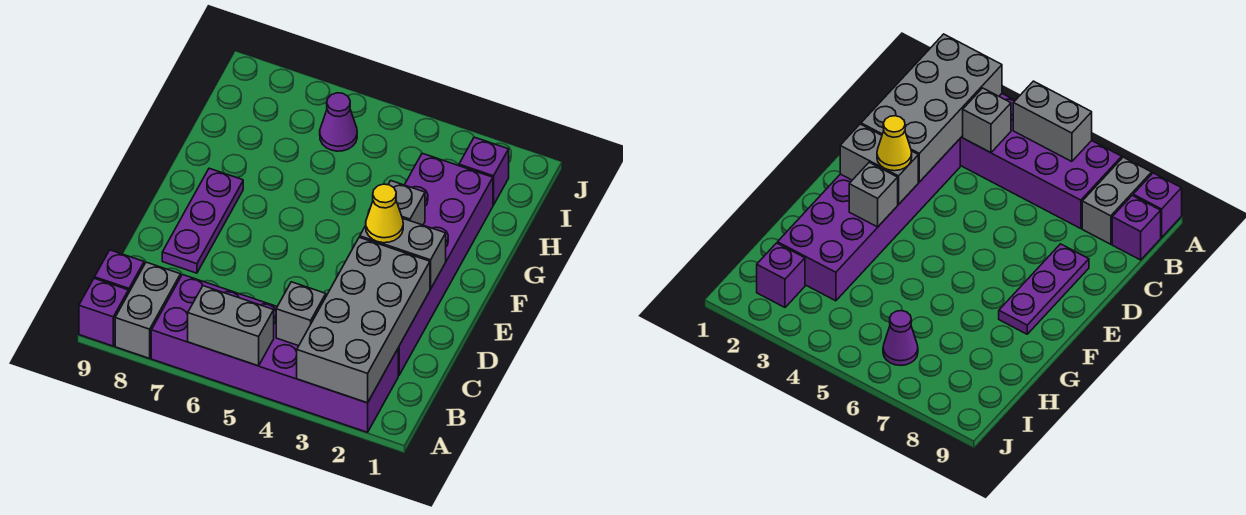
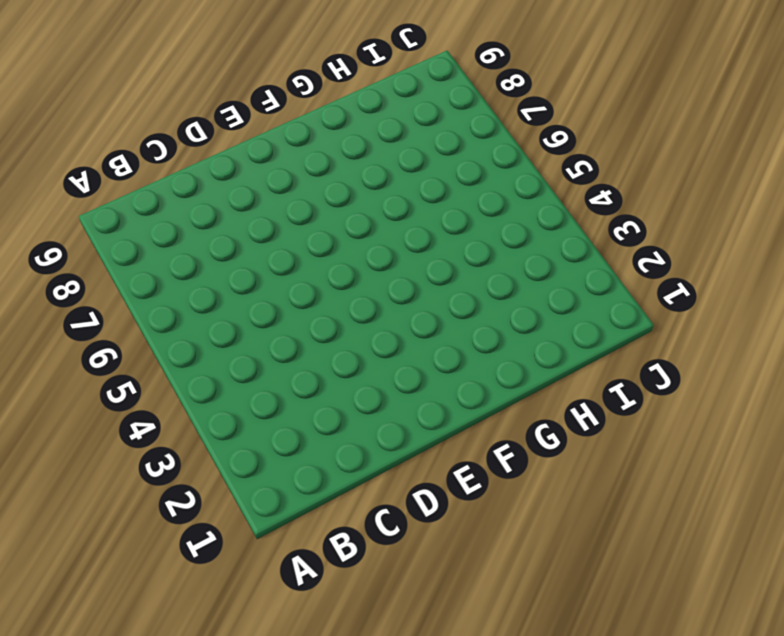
none -> purple 2x6 brick [151,275,398,432]
none -> grey 1x2 brick [115,262,180,358]
none -> purple 1x1 brick [79,278,128,346]

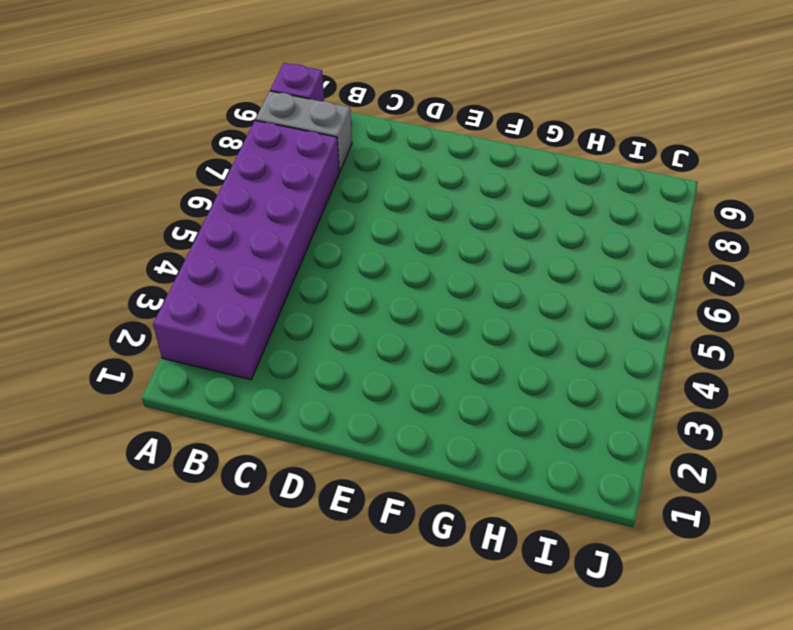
none -> purple 1x1 brick [95,250,144,293]
none -> purple 2x6 brick [398,153,493,375]
none -> purple 1x3 plate [162,168,243,273]

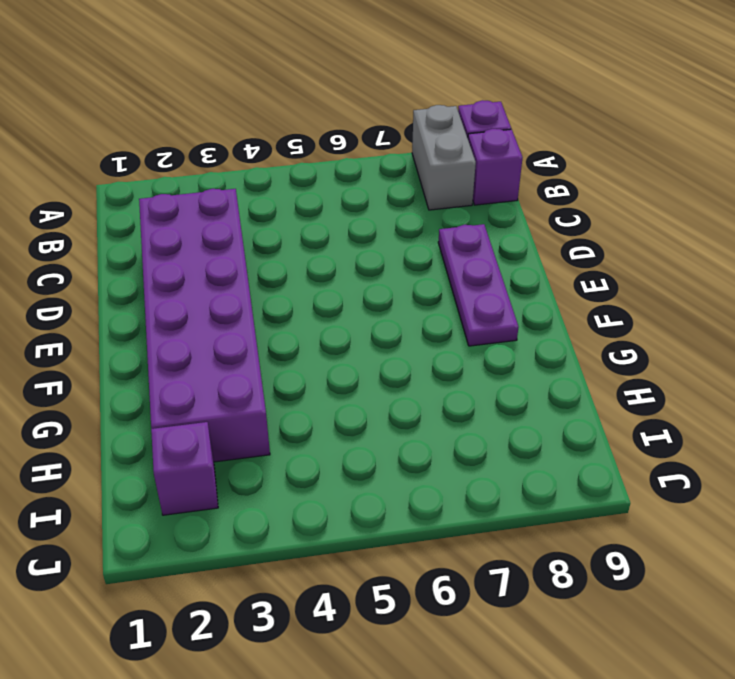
none -> purple 2x6 brick [151,275,398,432]
none -> purple 1x1 cone [320,93,357,151]
none -> grey 2x4 brick [297,237,430,403]

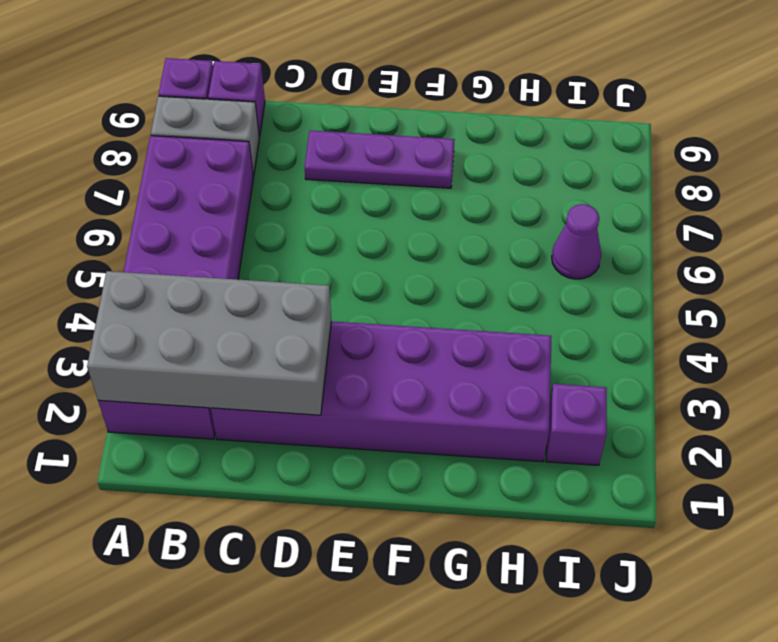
none -> grey 1x2 brick [188,286,274,366]
none -> grey 1x1 brick [276,282,326,346]
none -> grey 1x2 brick [360,219,446,289]

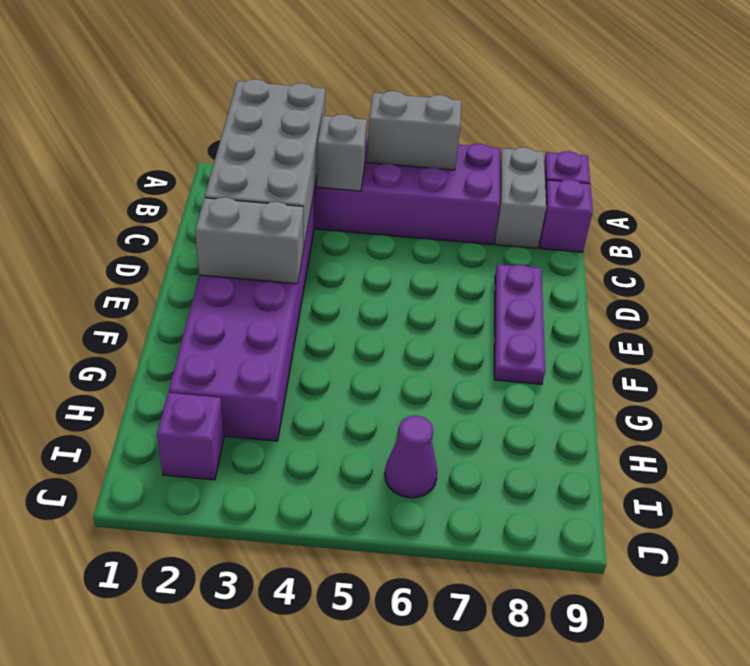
none -> grey 1x1 brick [388,181,425,225]
none -> yellow 1x1 cone [366,184,403,243]

